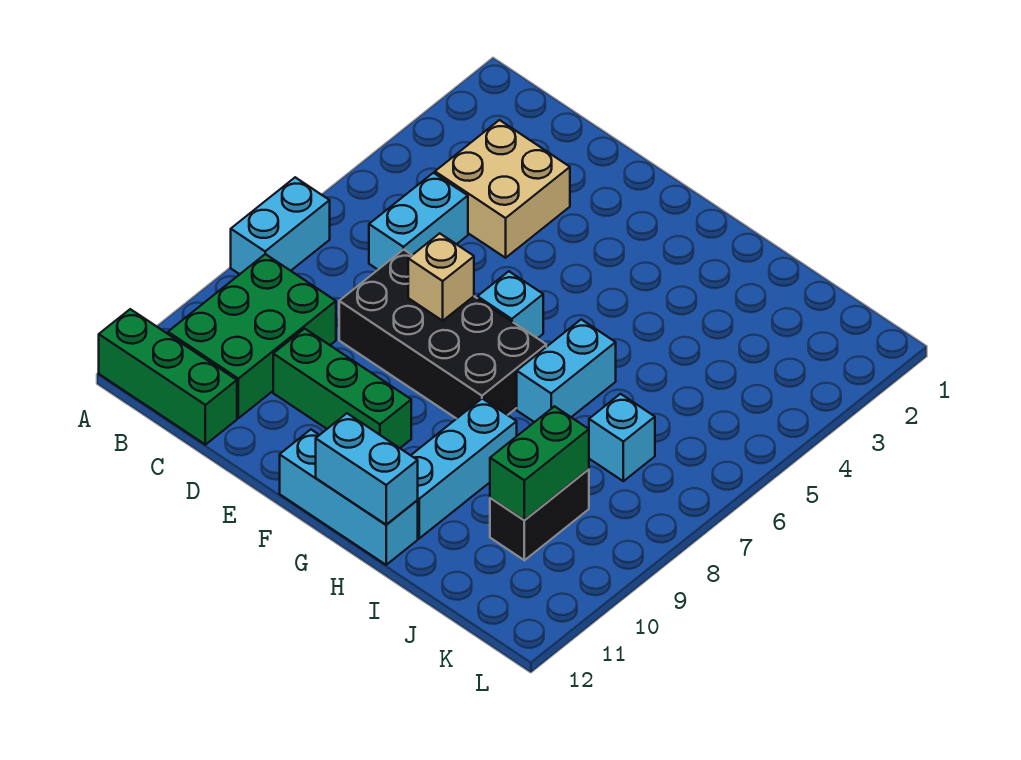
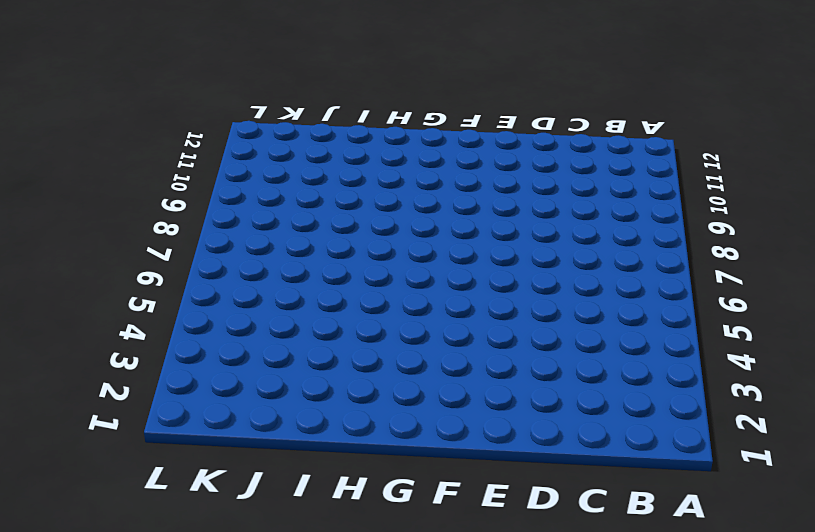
none -> cyan 1x2 brick [231,177,330,274]
none -> green 1x3 brick [99,309,237,445]
none -> green 2x3 brick [168,254,336,418]

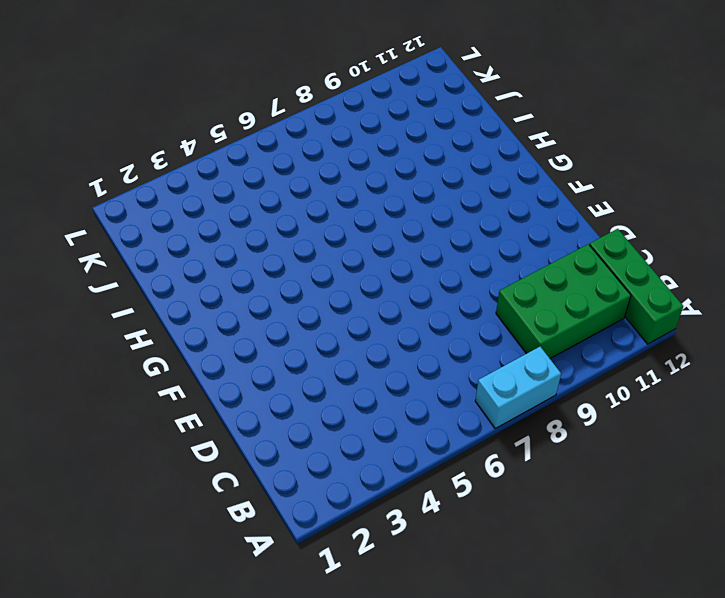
none -> tan 2x2 brick [435,120,570,258]
none -> cyan 1x2 brick [369,173,468,269]
none -> black 2x4 brick [339,249,546,419]

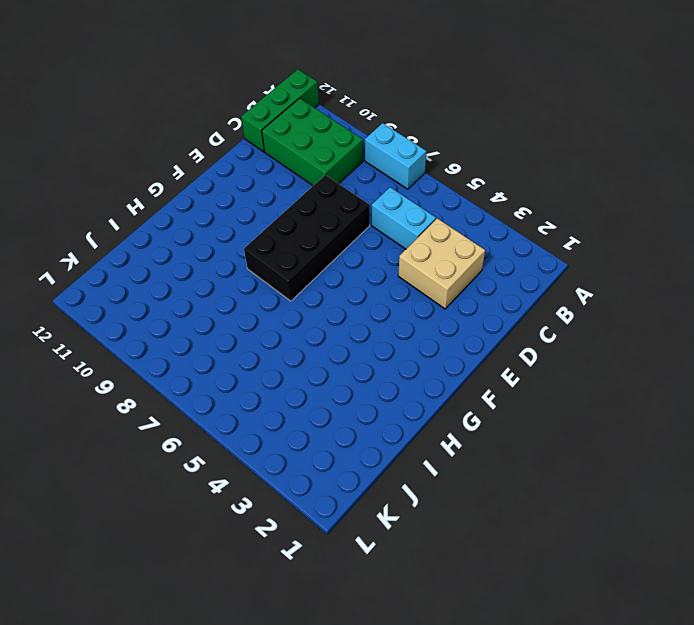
none -> green 1x3 brick [273,329,411,448]
none -> cyan 1x1 brick [477,271,543,338]
none -> cyan 1x3 brick [280,430,418,565]

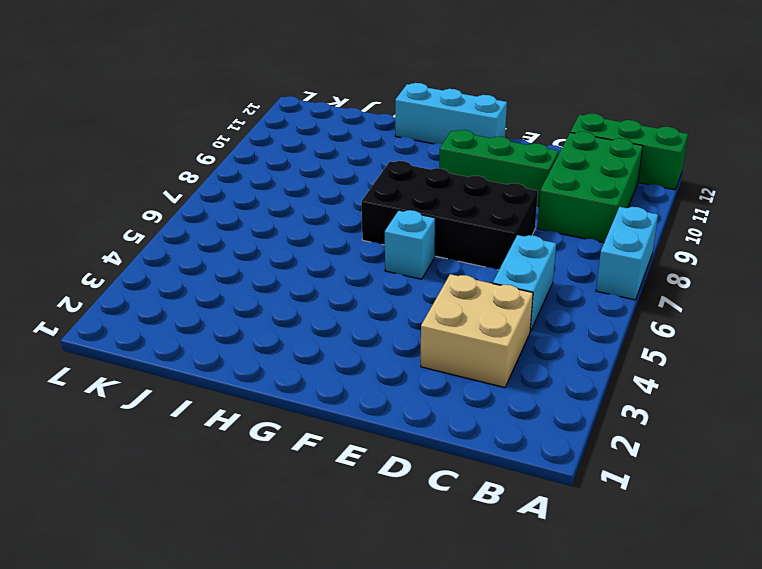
none -> cyan 1x2 brick [517,319,616,422]
none -> cyan 1x3 brick [411,399,517,538]
none -> cyan 1x1 brick [589,394,655,481]

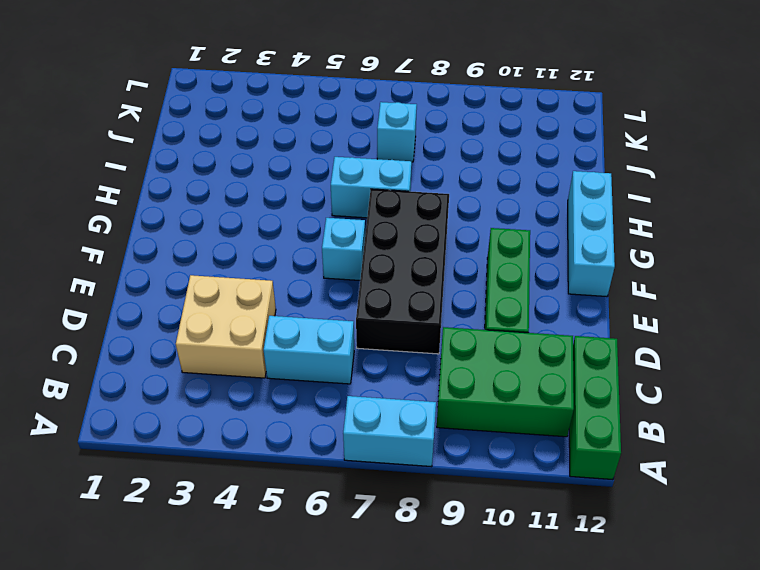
none -> cyan 1x3 brick [411,399,517,538]
none -> black 1x2 brick [490,469,589,560]
none -> tan 1x1 brick [408,233,474,321]

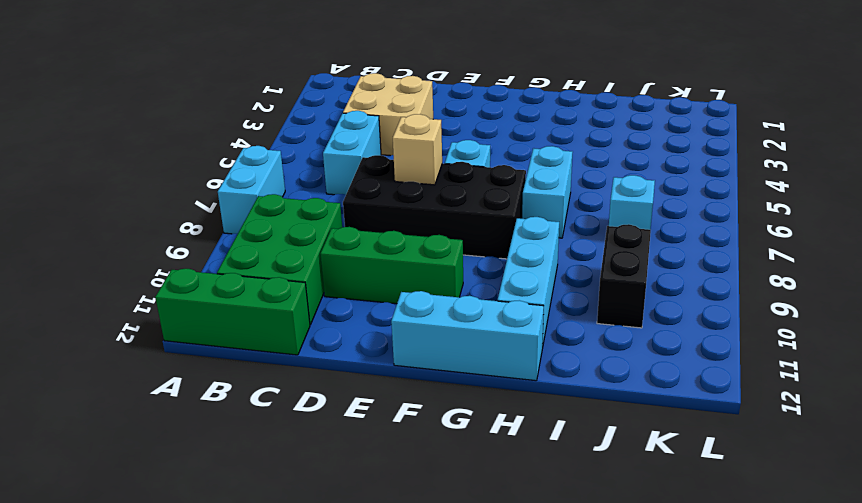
none -> cyan 1x2 brick [316,413,418,525]
none -> green 1x2 brick [490,406,589,520]

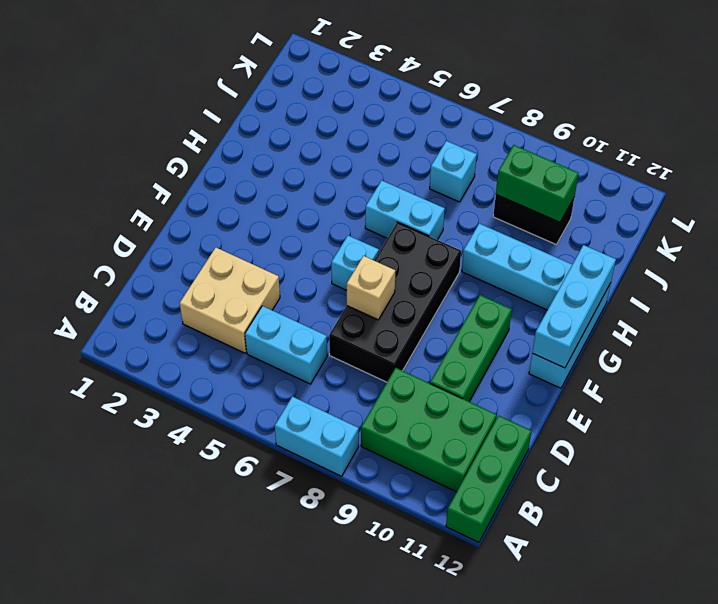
cyan 1x3 brick [532,245,616,368] -> cyan 1x2 brick [316,413,418,525]

